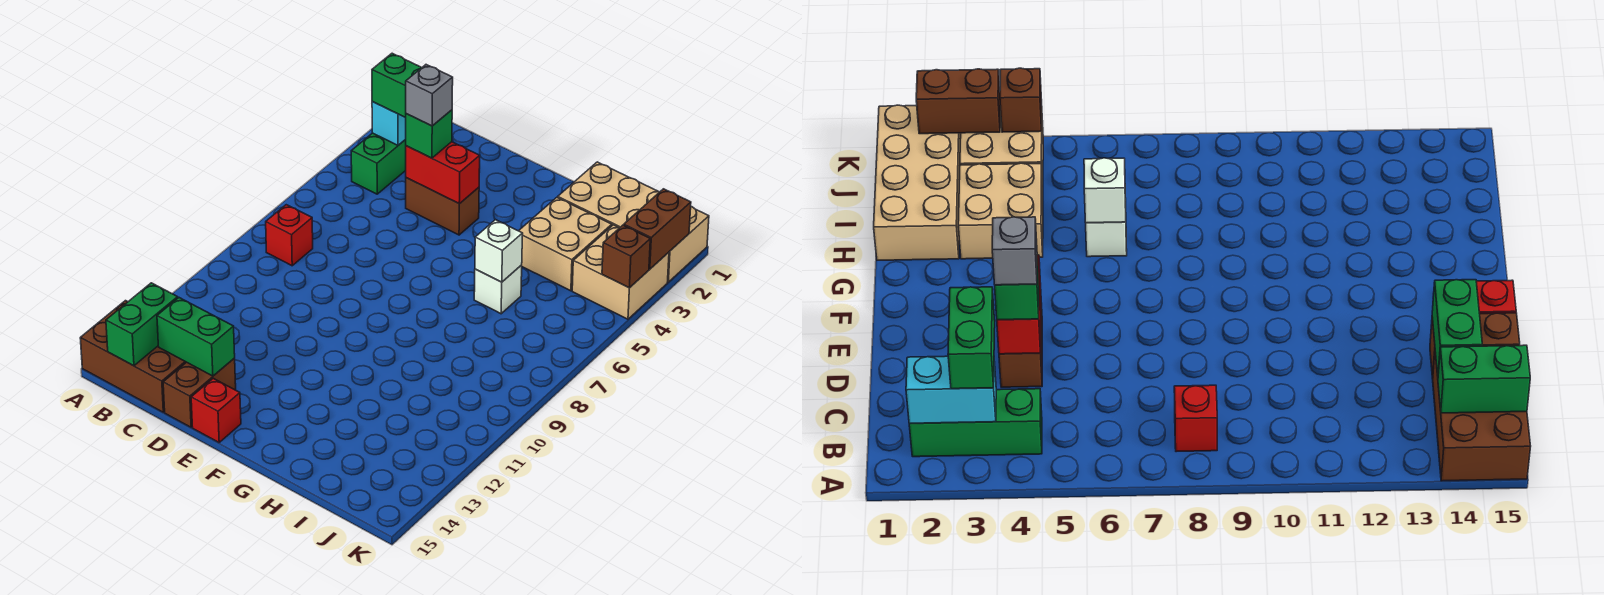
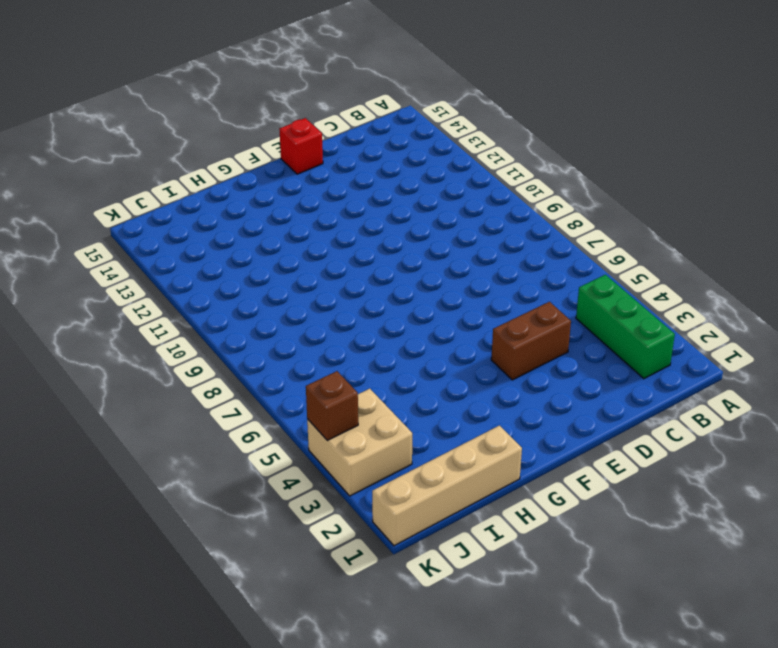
tan 1x4 brick [372,426,522,546] -> tan 2x4 brick [558,162,709,282]
none -> brown 2x3 brick [80,301,186,412]
none -> red 1x1 brick [266,205,313,266]
none -> brown 1x2 brick [163,358,236,427]

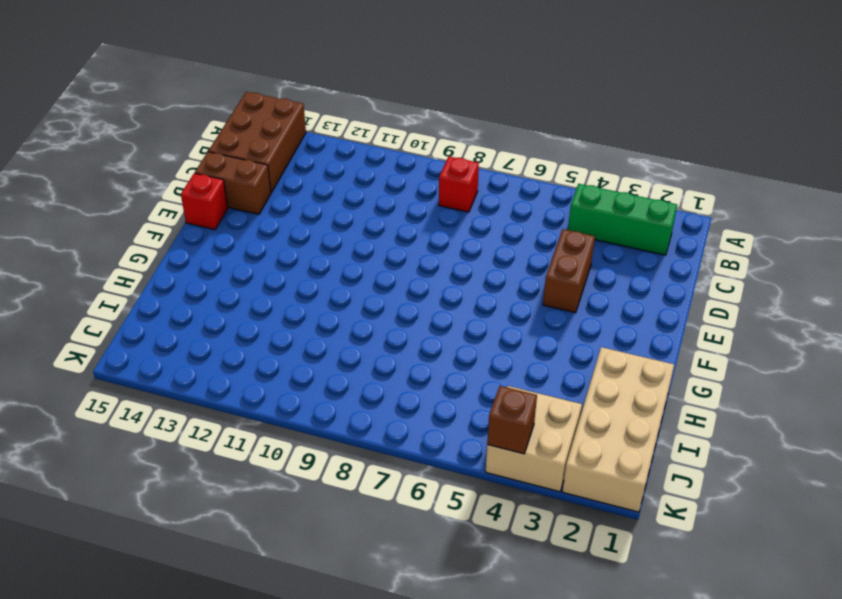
none -> tan 2x2 brick [519,197,612,291]
none -> white 1x1 brick [474,265,522,314]
none -> cyan 1x2 brick [372,102,406,145]

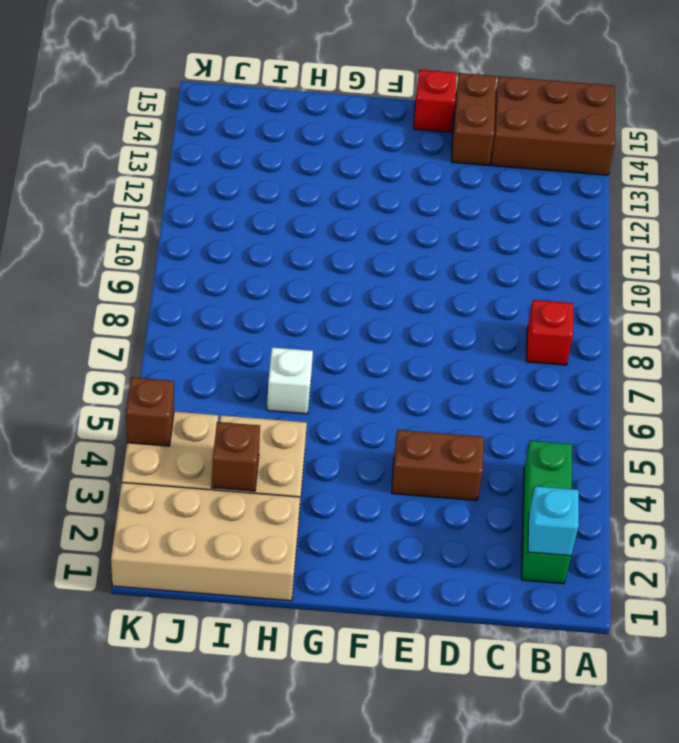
cyan 1x1 brick [528,486,579,556] -> cyan 1x2 brick [372,102,406,145]
brown 1x1 brick [212,422,260,491] -> none
none -> green 1x2 brick [106,283,178,366]
none -> green 1x2 brick [157,298,235,376]
none -> red 1x2 brick [406,142,480,204]

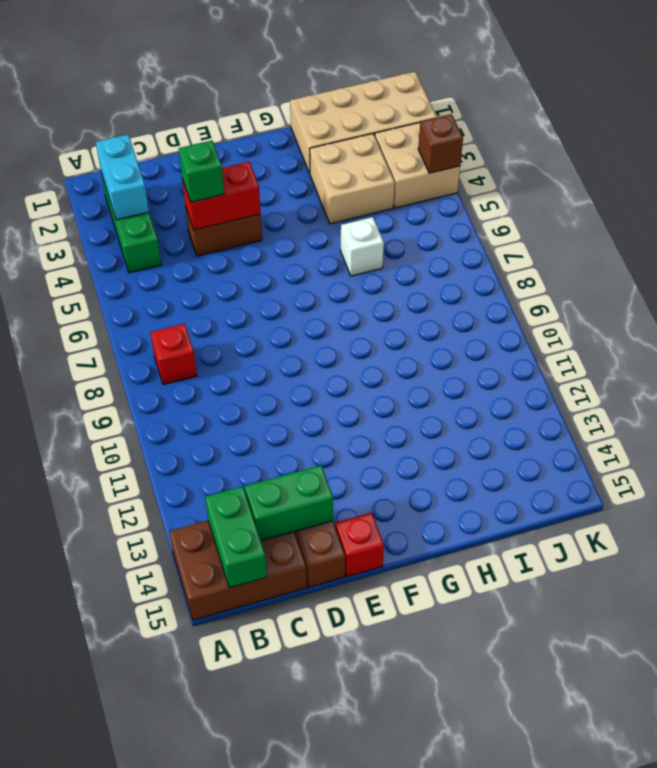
none -> white 1x1 brick [475,220,523,282]
none -> brown 1x2 brick [624,189,691,269]
none -> green 1x2 brick [372,53,422,118]

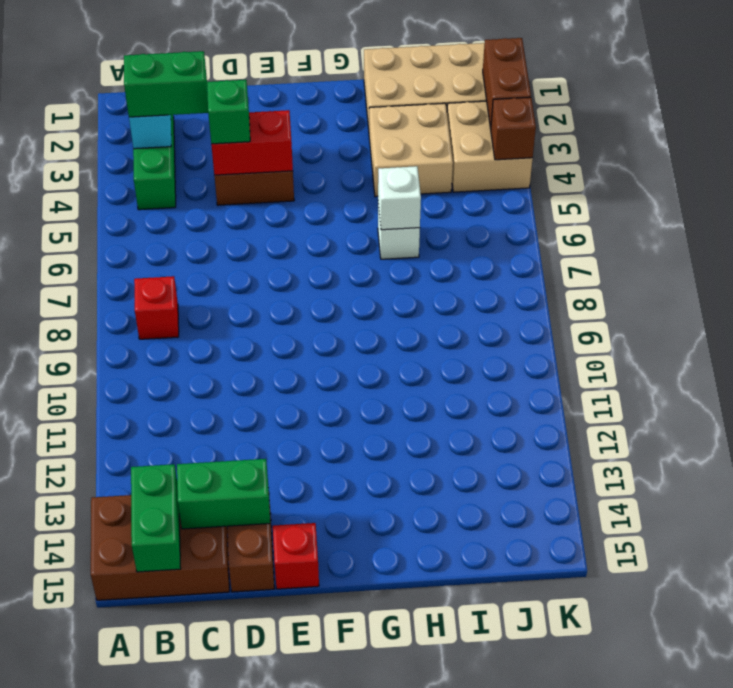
none -> grey 1x1 brick [406,65,453,126]

